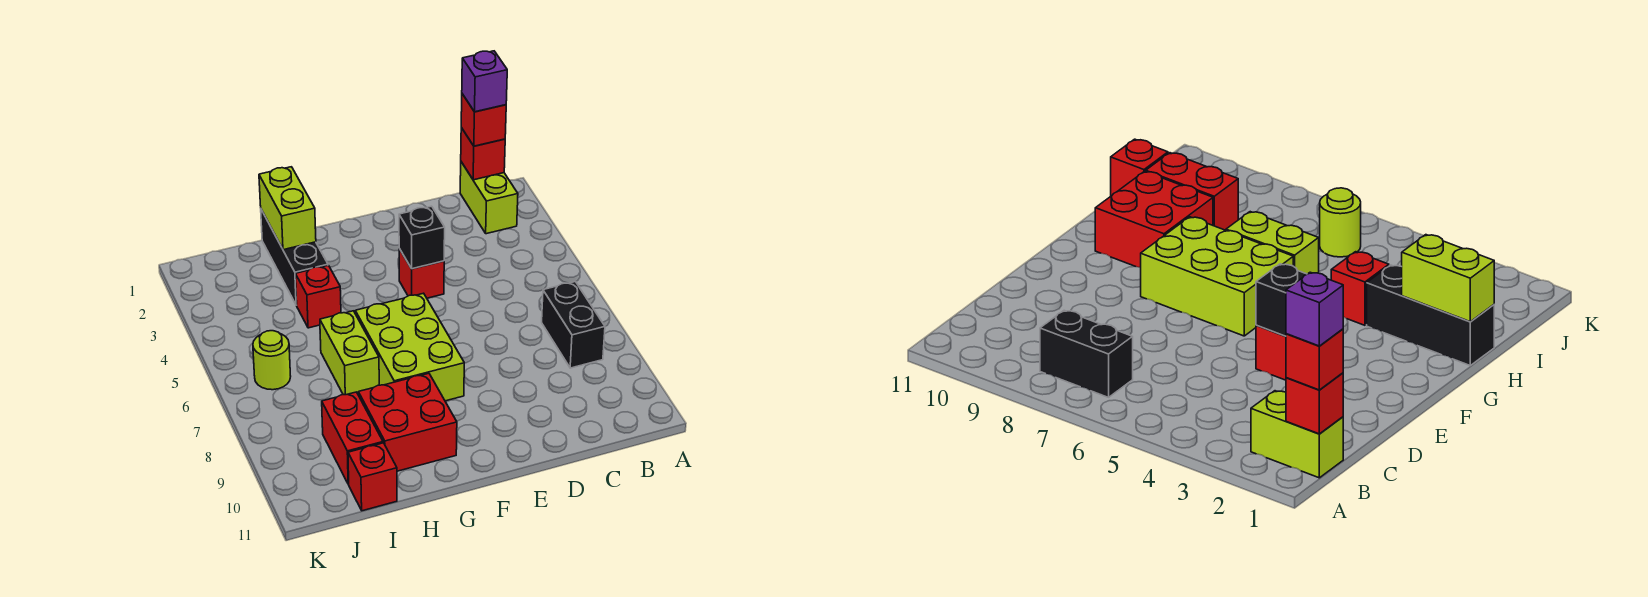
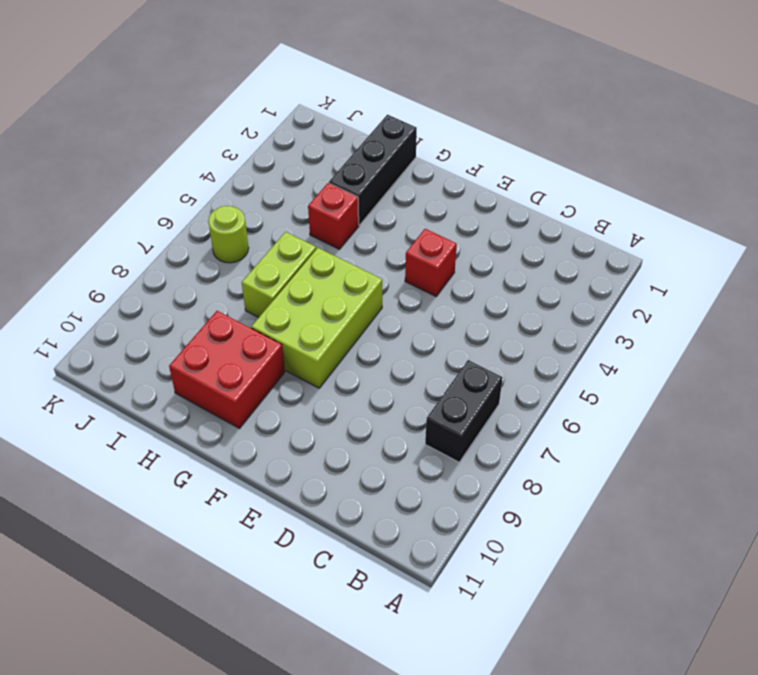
none -> lime 1x2 brick [460,162,518,234]
none -> red 1x2 brick [322,392,383,484]
none -> red 1x1 brick [348,443,397,511]

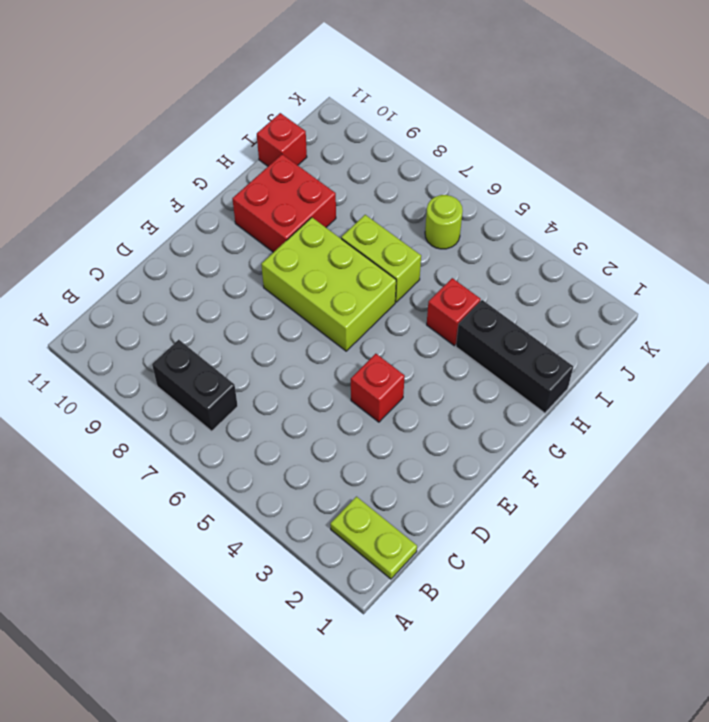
lime 1x2 plate [330,497,417,579] -> lime 1x2 brick [460,162,518,234]
none -> red 1x2 brick [322,392,383,484]
none -> red 1x1 brick [461,128,505,180]
none -> black 1x1 brick [399,206,445,269]

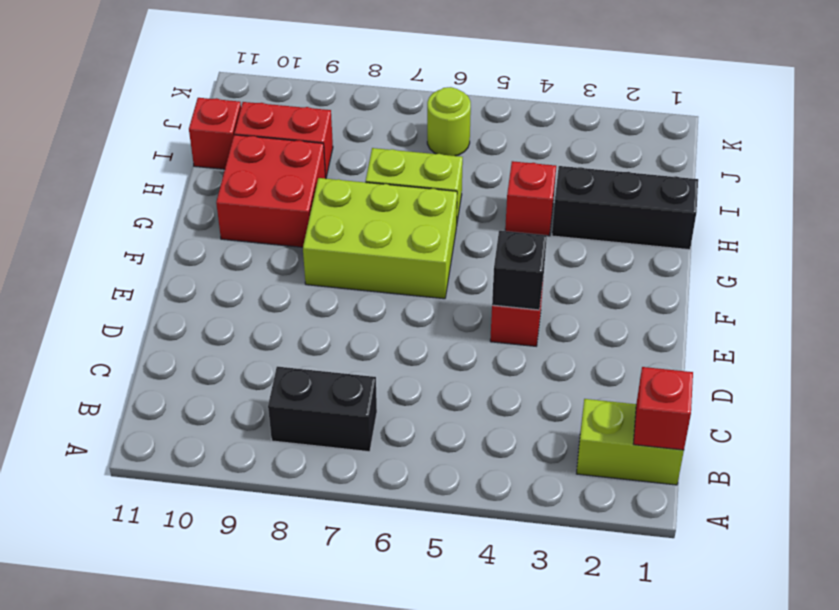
none -> lime 1x2 brick [259,167,316,250]
none -> red 1x1 brick [461,94,506,146]
none -> purple 1x1 brick [462,51,507,112]

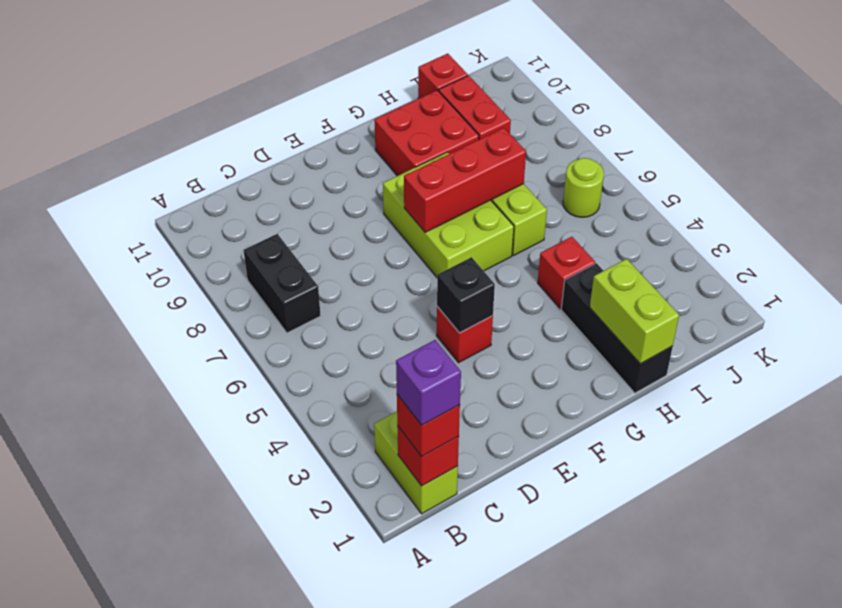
red 1x3 brick [404,128,526,232] -> none

